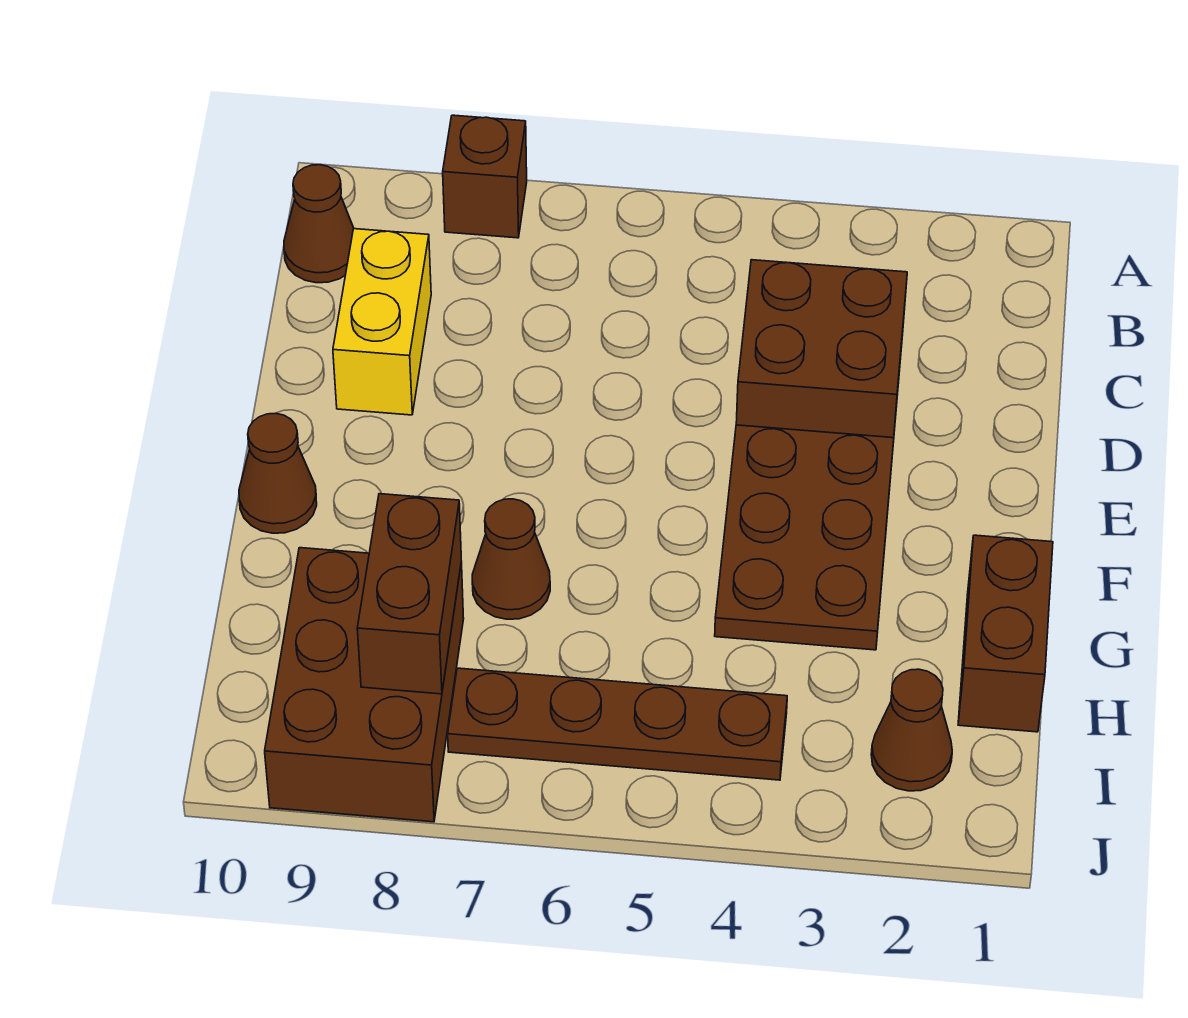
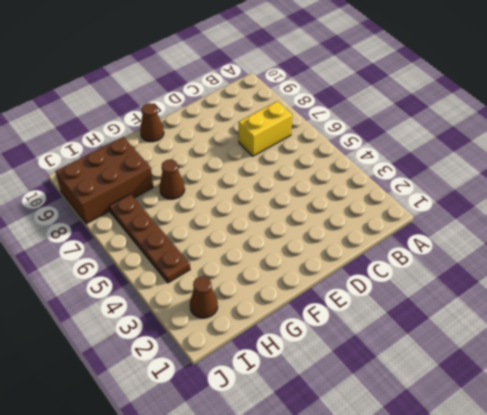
yellow 1x2 brick [238,101,292,156] -> yellow 1x2 brick moved to [333,229,431,415]
none -> brown 1x1 brick [443,115,527,238]
none -> brown 1x1 cone [284,165,354,283]
none -> brown 2x2 brick [736,260,907,443]

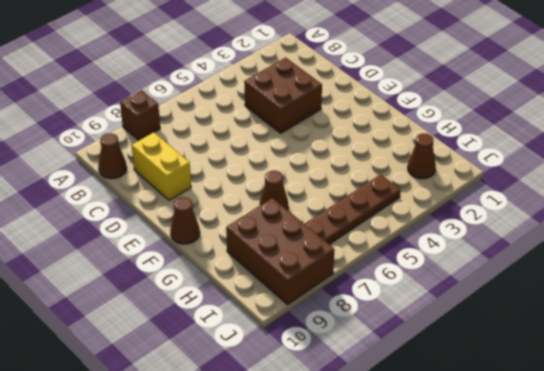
none -> brown 2x3 plate [715,425,894,650]
none -> brown 1x2 brick [958,535,1053,732]
none -> brown 1x2 brick [357,494,461,694]

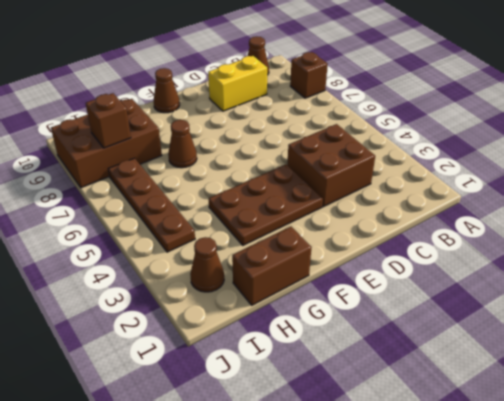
brown 1x1 brick [86,93,131,148] -> brown 1x2 brick [357,494,461,694]

